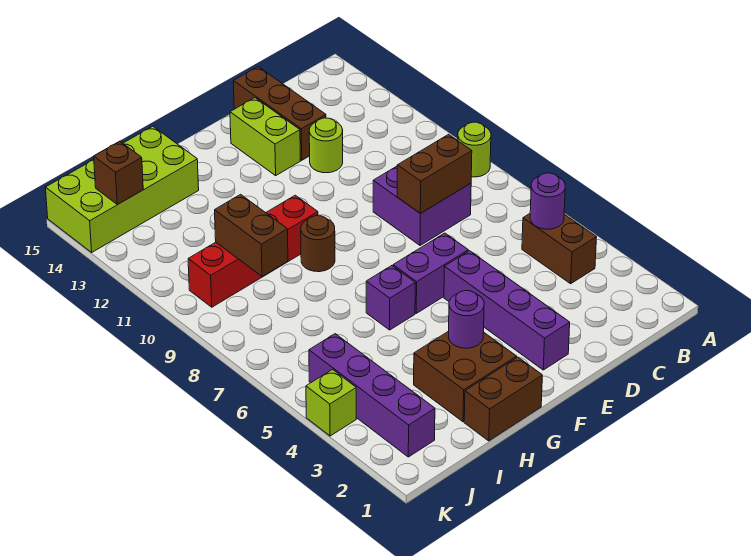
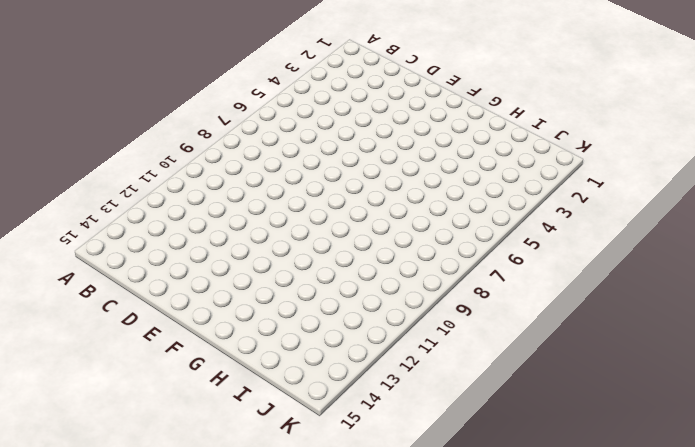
none -> lime 1x1 round brick [458,122,491,177]
none -> brown 1x2 brick [522,214,597,284]
none -> purple 2x2 brick [373,166,471,246]

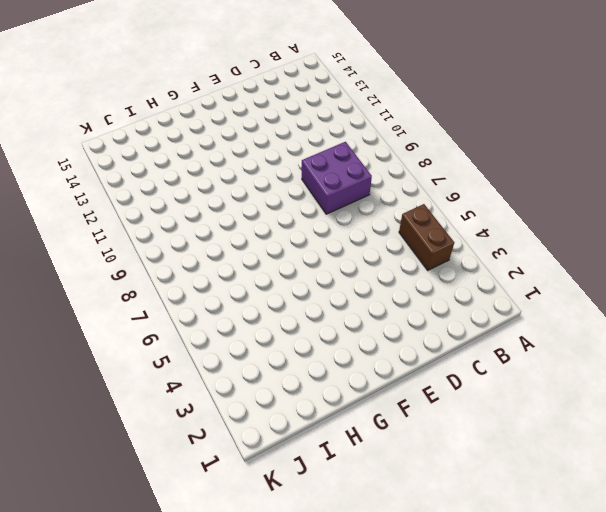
none -> lime 1x1 round brick [458,122,491,177]
none -> lime 1x1 round brick [309,118,343,173]
none -> brown 1x3 brick [233,67,326,160]

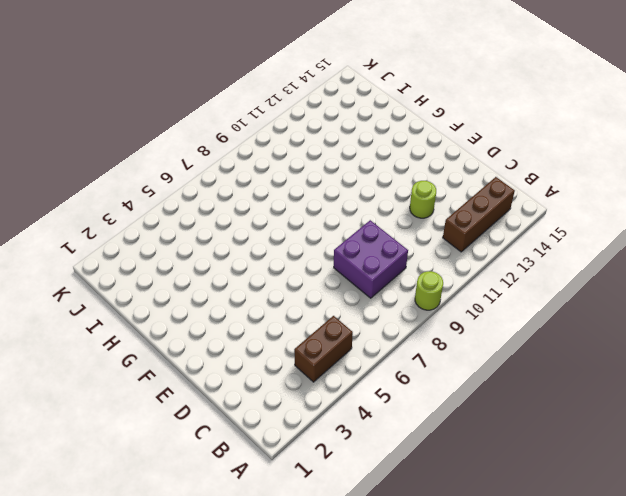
brown 1x3 brick [443,177,515,252] -> brown 1x3 brick moved to [233,67,326,160]
none -> purple 1x4 brick [444,251,570,370]
none -> purple 1x2 brick [393,233,468,313]
none -> lime 1x2 brick [230,98,300,176]

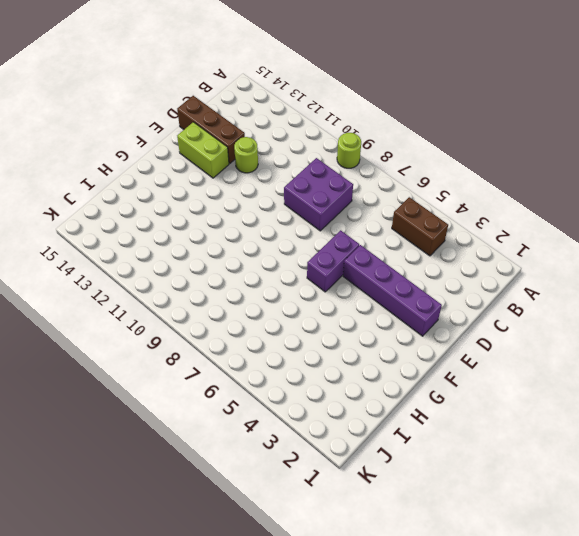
none -> brown 1x2 brick [464,357,542,441]
none -> brown 2x2 brick [414,331,517,422]
none -> purple 1x1 brick [366,266,415,330]

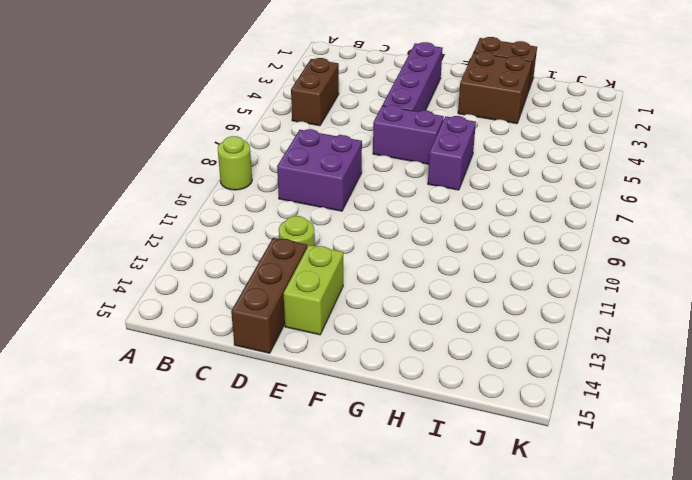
purple 1x2 brick [428,116,476,190] -> purple 1x1 brick [366,266,415,330]
none -> brown 1x1 round brick [301,216,335,272]
none -> red 1x4 brick [188,195,318,307]
none -> lime 2x4 brick [45,126,199,252]

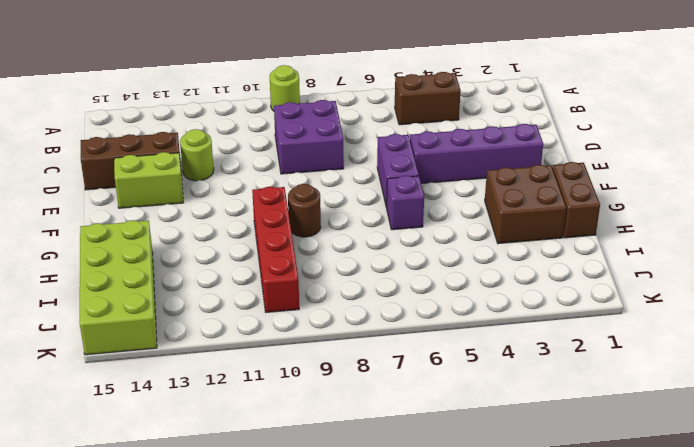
none -> purple 1x4 brick [309,334,435,457]
none -> lime 1x1 brick [306,370,356,436]
none -> purple 1x1 round brick [530,173,565,229]

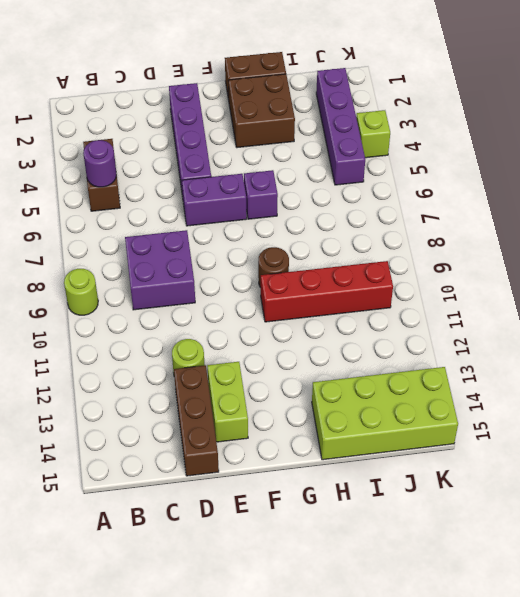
none -> brown 1x2 brick [397,135,472,214]
none -> purple 1x1 round brick [448,291,484,348]
none -> brown 1x2 brick [215,194,288,277]

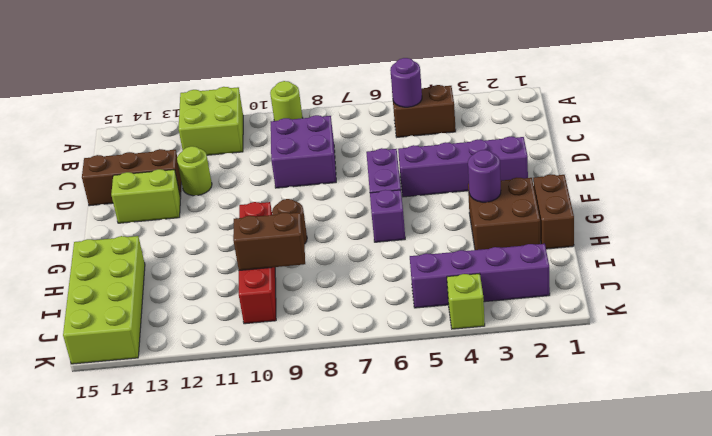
lime 2x2 brick [178,87,243,155] -> none
none -> brown 1x2 brick [397,135,472,214]
none -> brown 1x1 brick [94,141,143,205]

